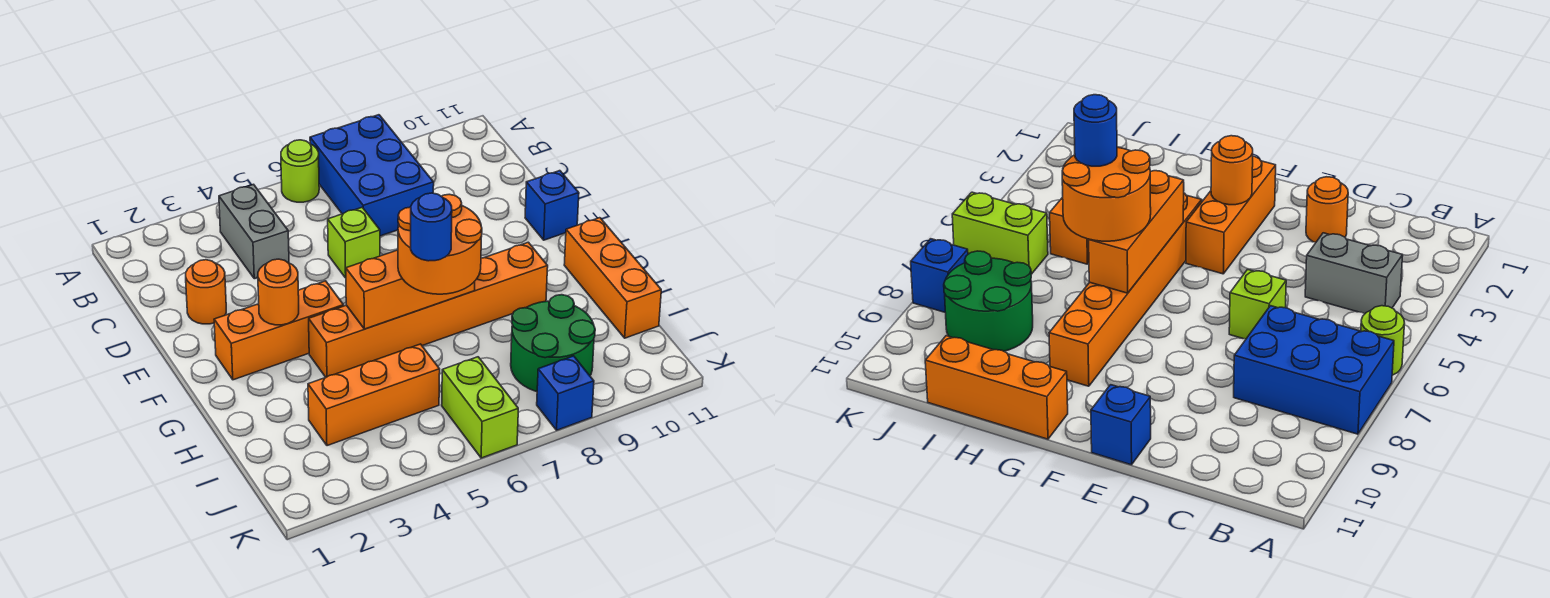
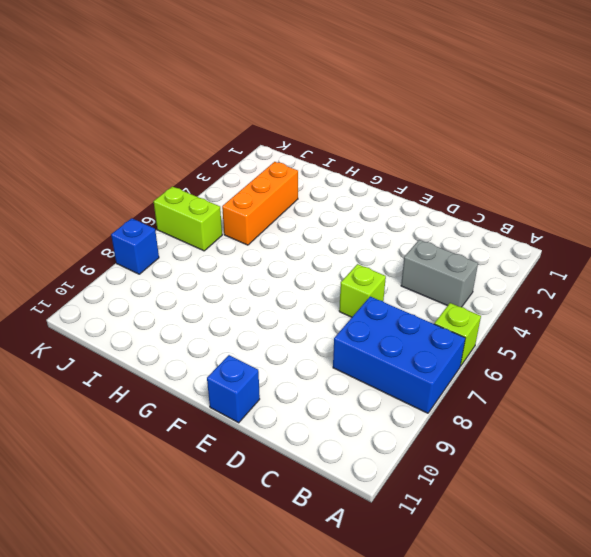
lime 1x1 brick [434,303,481,366] -> lime 1x1 round brick [281,140,319,202]
none -> orange 1x1 round brick [186,260,226,324]
none -> orange 1x3 brick [214,281,344,380]
none -> orange 1x6 brick [309,242,548,377]

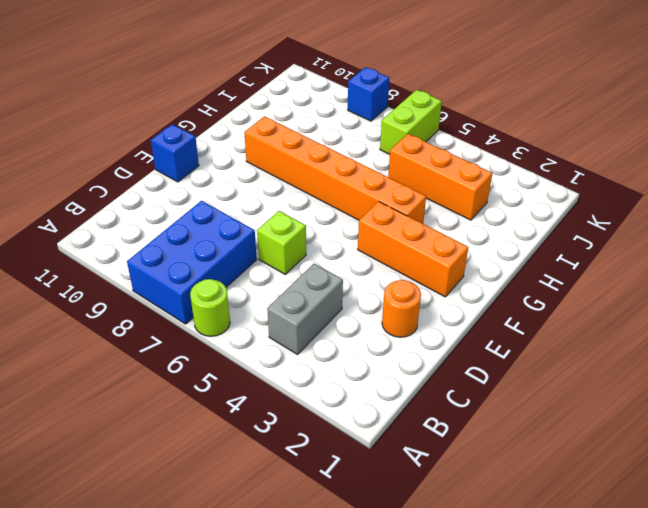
none -> orange 1x3 brick [564,218,661,338]
none -> green 2x2 round brick [511,295,595,392]
none -> orange 1x1 round brick [258,259,299,325]

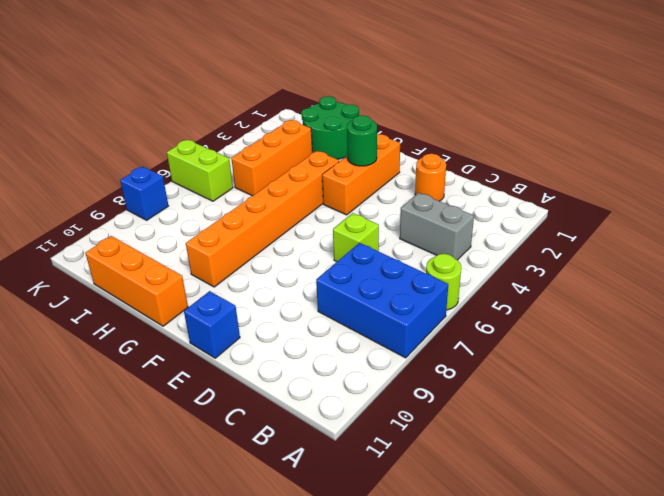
green 1x1 round brick [347,115,377,166] -> orange 1x1 round brick [258,259,299,325]
green 2x2 round brick [301,96,359,159] -> green 2x2 round brick moved to [511,295,595,392]
none -> orange 1x3 brick [346,250,475,329]
none -> orange 2x2 round brick [398,194,482,294]
none -> blue 1x1 round brick [411,193,452,261]

